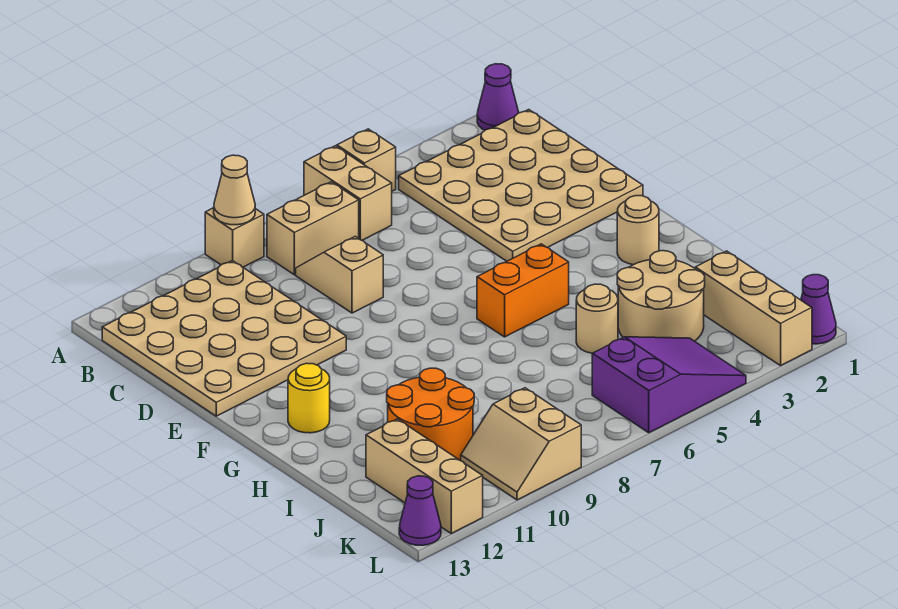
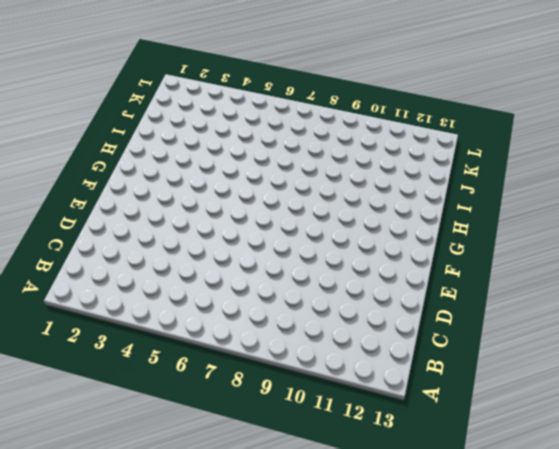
none -> purple 1x1 cone [477,64,519,130]
none -> tan 1x1 brick [337,129,396,191]
none -> tan 1x2 brick [304,146,392,240]

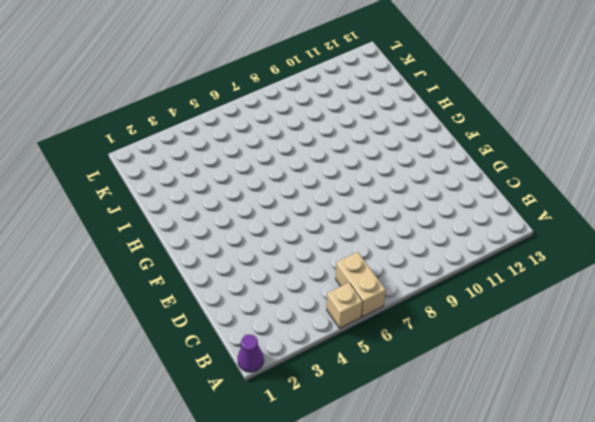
none -> tan 1x1 brick [205,208,264,267]
none -> tan 4x4 plate [399,110,643,261]
none -> tan 1x2 brick [267,182,359,275]

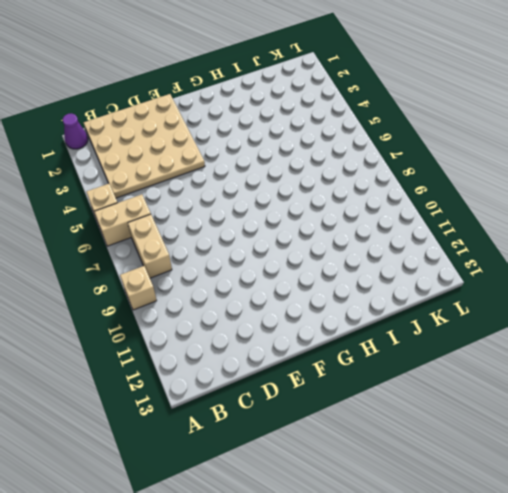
none -> tan 4x4 plate [102,261,346,416]
none -> tan 1x2 slope [296,236,383,313]
none -> tan 1x1 round brick [617,196,659,265]

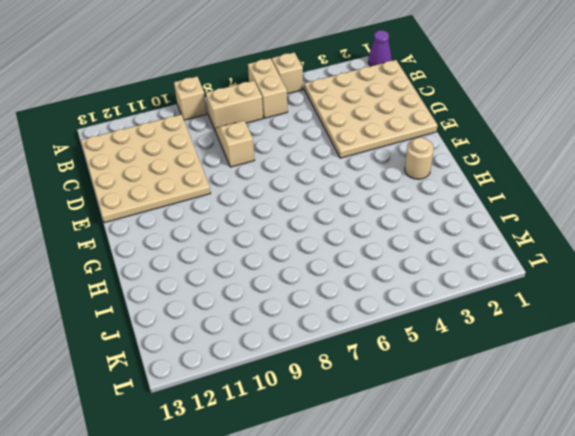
none -> orange 1x2 brick [477,244,569,337]
none -> yellow 1x1 round brick [288,363,330,433]
none -> tan 2x2 round brick [617,251,705,341]

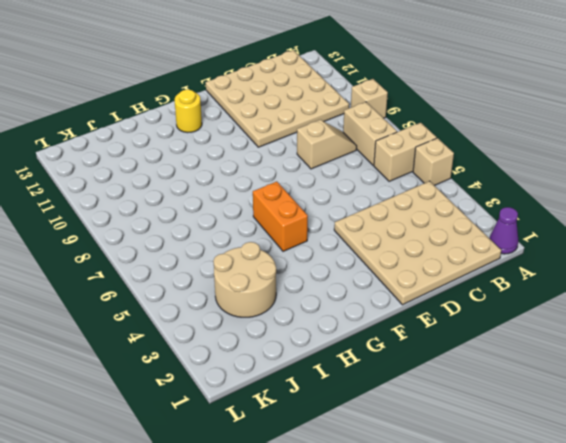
none -> tan 1x1 round brick [617,196,659,265]
none -> tan 1x1 round brick [576,284,618,353]
none -> orange 2x2 round brick [387,368,474,461]

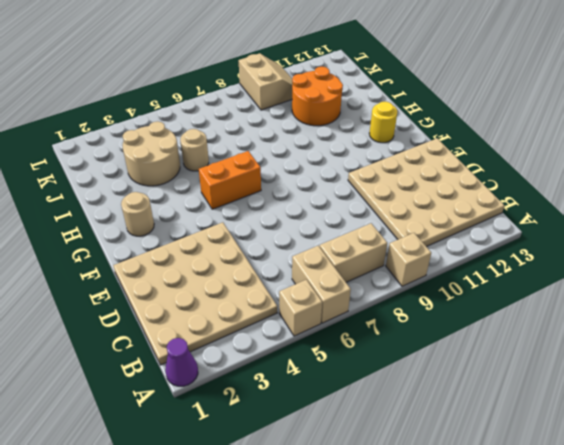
none -> tan 1x2 slope [296,236,383,313]
none -> tan 1x3 brick [695,251,812,366]
none -> tan 1x3 brick [366,419,483,533]

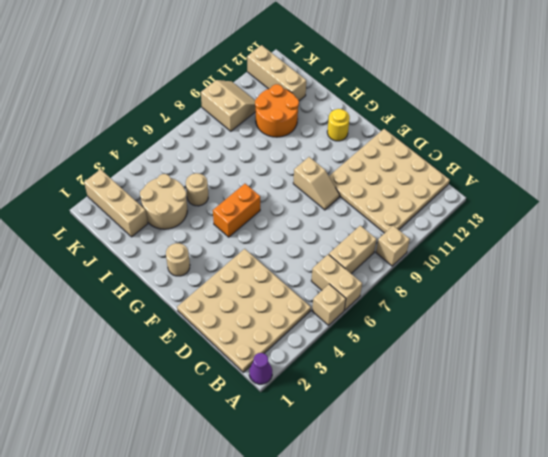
tan 1x2 slope [293,157,340,210] -> tan 1x2 slope moved to [296,236,383,313]
none -> purple 2x3 slope [592,337,746,433]
none -> purple 1x1 cone [801,275,836,344]
none -> purple 1x1 cone [399,476,441,545]

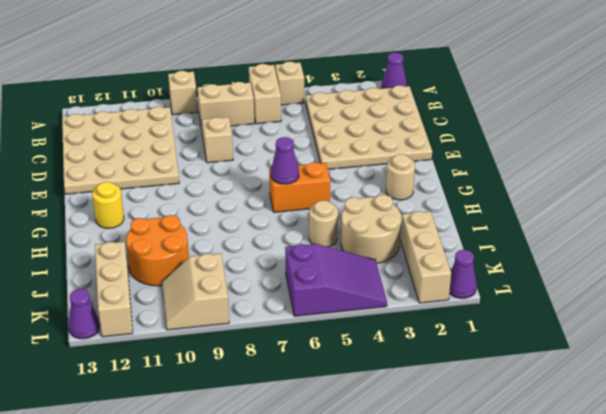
purple 1x1 cone [271,137,299,184] -> none
none -> tan 1x1 cone [214,155,255,225]

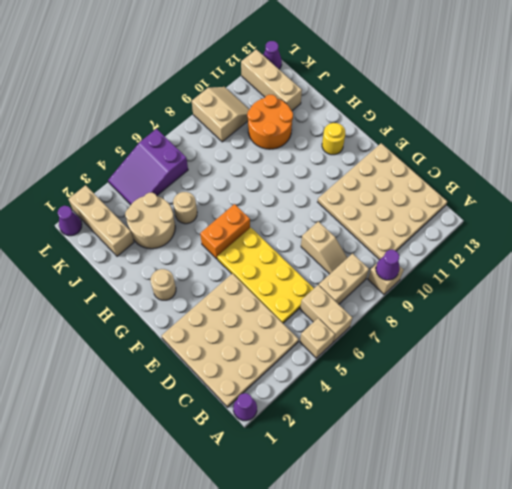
purple 1x1 cone [376,250,400,280] -> tan 1x1 cone [214,155,255,225]
yellow 2x4 plate [217,228,314,323] -> none

